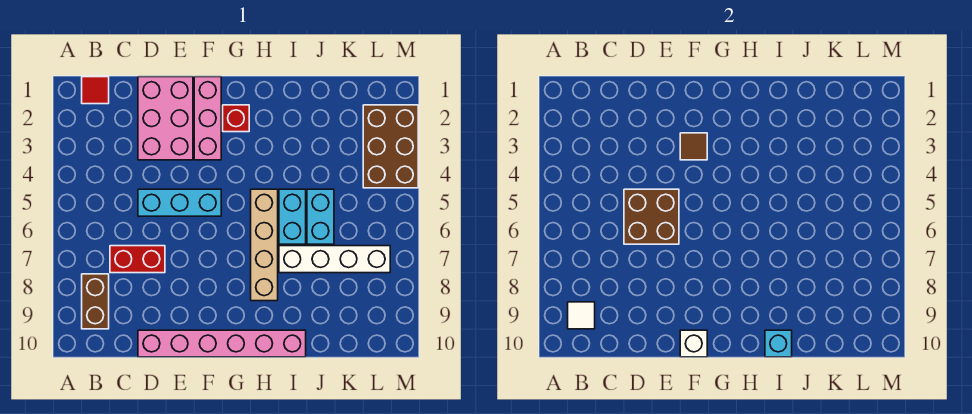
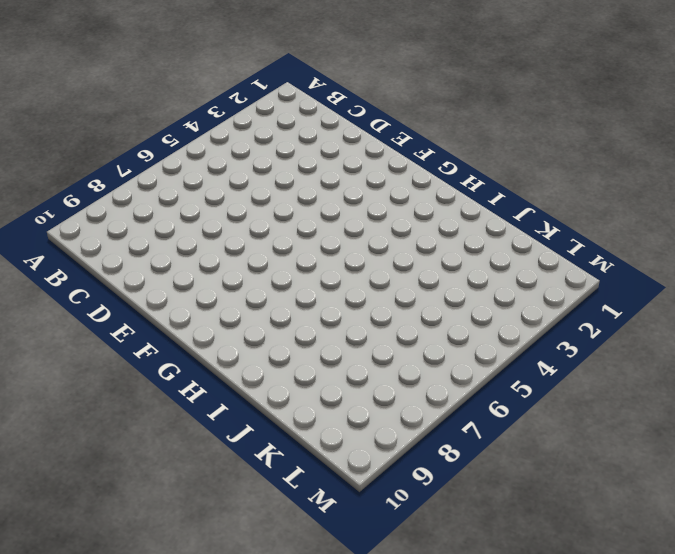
none -> red 1x1 tile [82,77,109,104]
none -> brown 1x2 brick [82,274,109,329]
none -> red 1x2 brick [110,246,165,273]

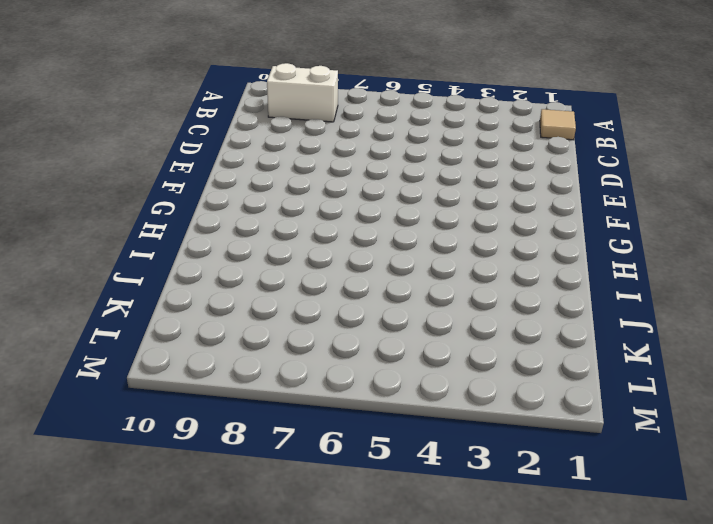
tan 1x1 tile [540,109,576,140] -> red 1x1 tile [82,77,109,104]
white 1x2 brick [267,63,338,122] -> brown 1x2 brick [82,274,109,329]
none -> red 1x2 brick [110,246,165,273]
none -> pink 2x3 brick [138,77,193,160]
none -> cyan 1x3 brick [138,189,221,216]

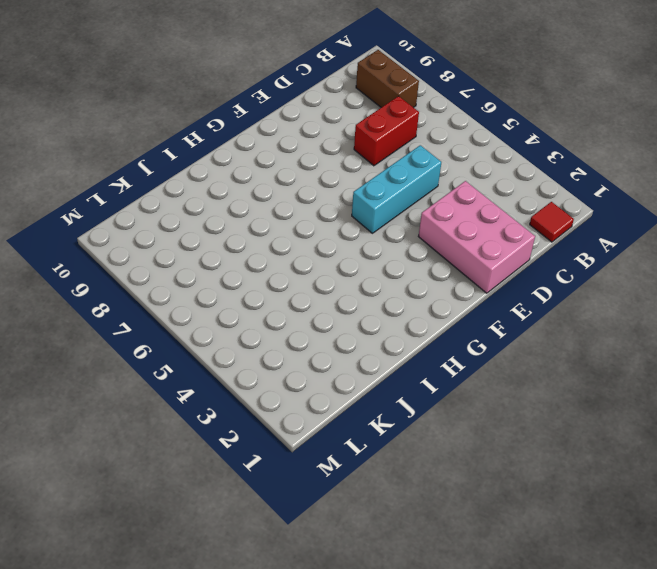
none -> pink 1x6 brick [138,330,306,357]
none -> pink 1x3 brick [194,77,221,160]
none -> red 1x1 brick [223,105,249,132]

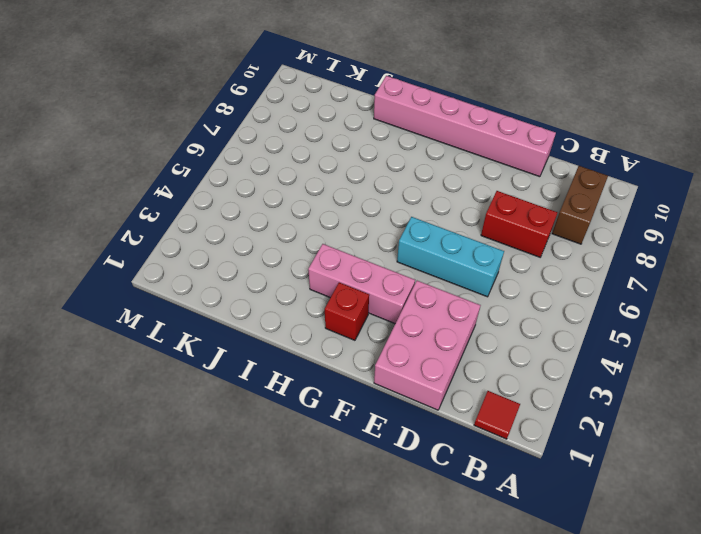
pink 1x3 brick [308,244,415,324] -> pink 1x3 brick turned to [194,77,221,160]
none -> tan 1x4 brick [251,189,278,301]
none -> cyan 1x2 brick [279,189,306,244]
none -> white 1x4 brick [279,246,390,273]

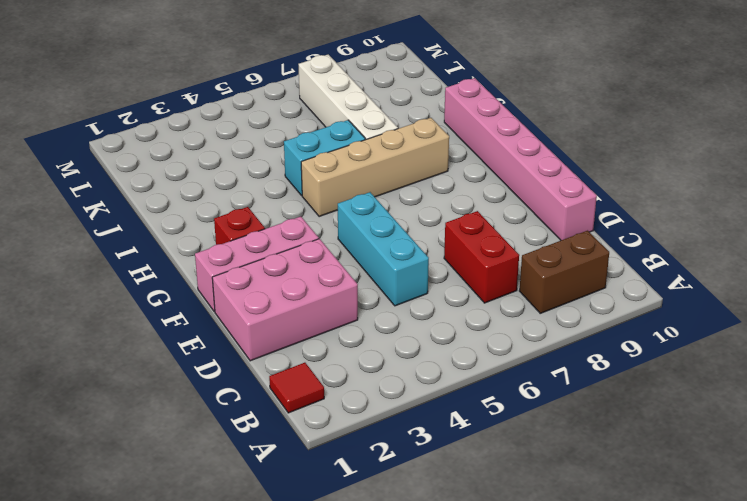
none -> cyan 1x2 brick [307,189,334,244]
none -> brown 2x3 brick [363,105,418,188]
none -> white 1x1 tile [568,302,595,329]

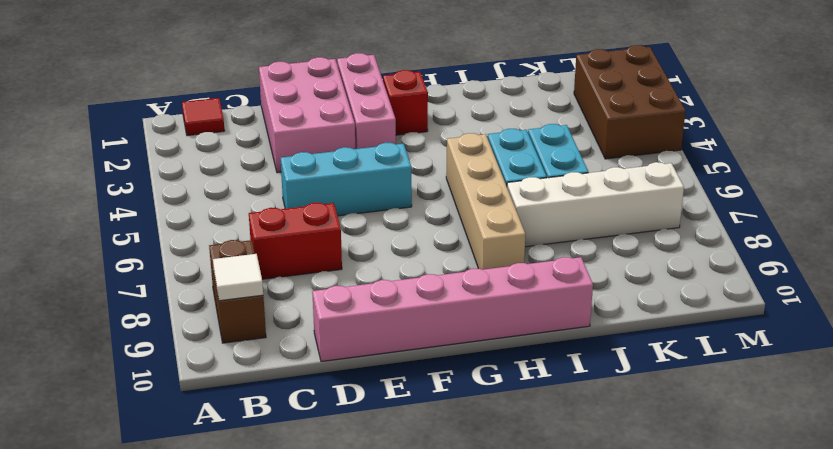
none -> brown 2x2 brick [624,189,679,244]
none -> brown 1x1 tile [680,133,707,160]
none -> white 1x1 brick [680,330,707,357]

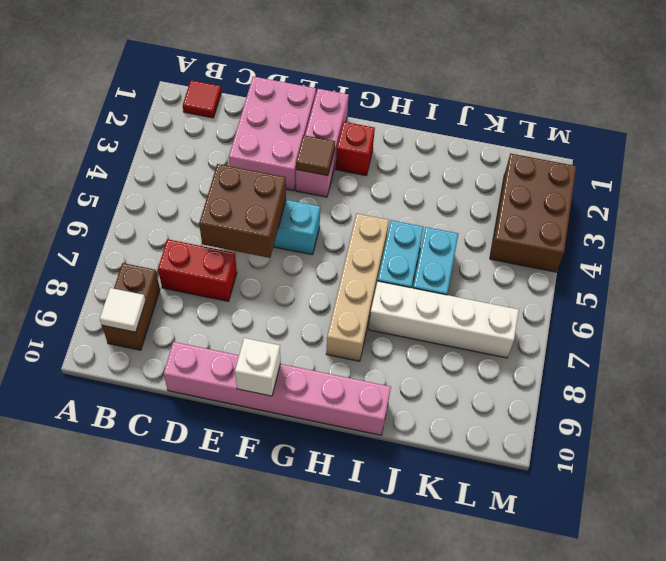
none -> cyan 1x1 brick [765,330,792,357]

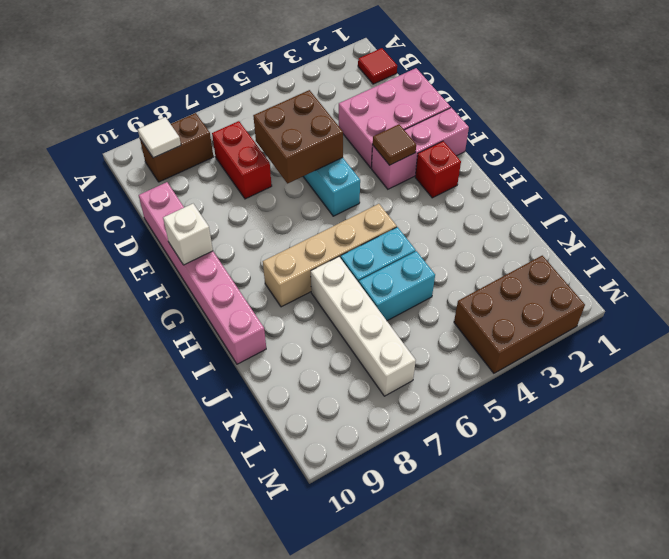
none -> cyan 1x1 brick [765,330,792,357]

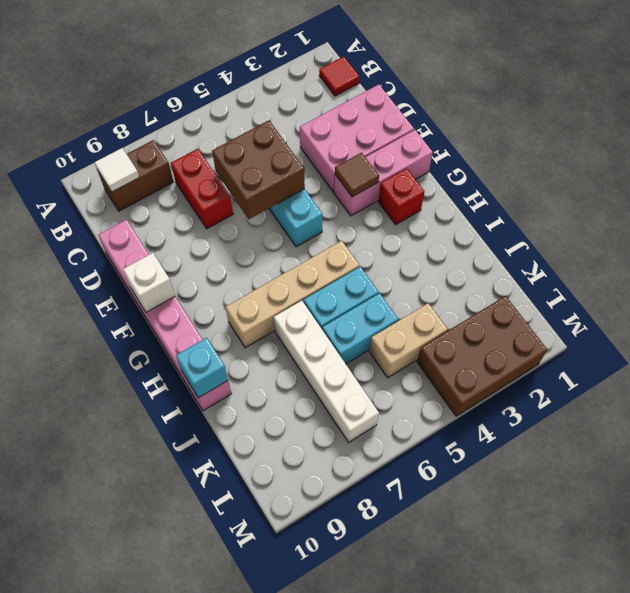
tan 1x2 brick [369,303,447,378] -> none

